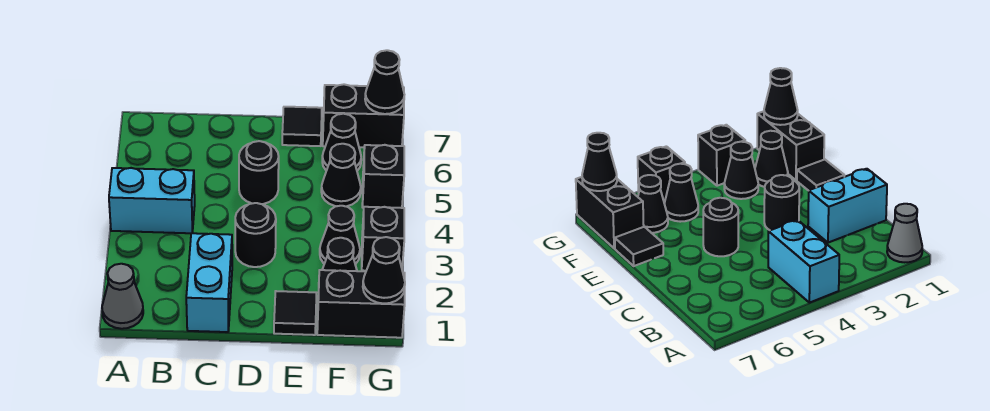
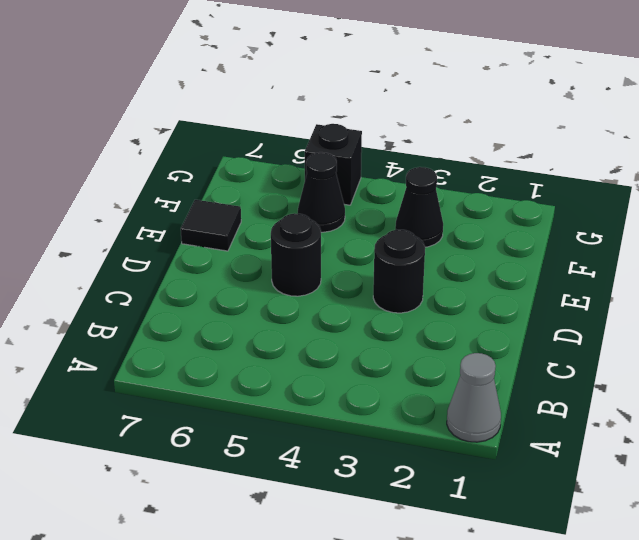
none -> cyan 1x2 brick [109,168,195,233]
none -> cyan 1x2 brick [186,233,232,332]
none -> black 1x1 tile [274,291,316,335]

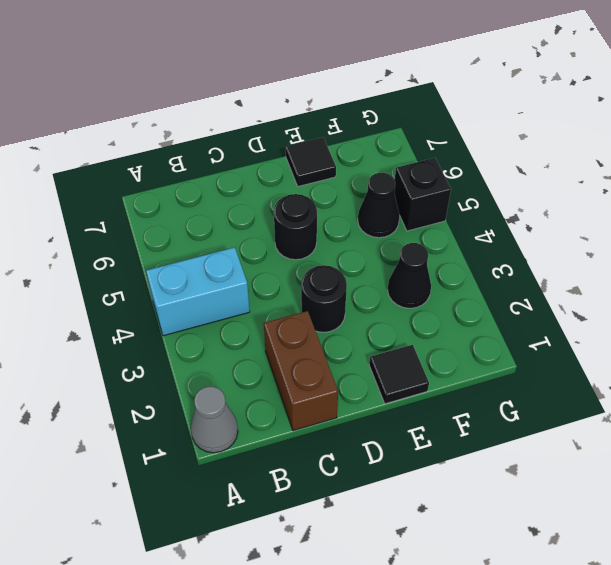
brown 1x2 brick [264,311,338,431] -> cyan 1x2 brick [186,233,232,332]
none -> black 1x2 brick [317,270,405,338]
none -> black 1x1 cone [322,238,357,271]
none -> black 1x1 cone [322,114,361,171]

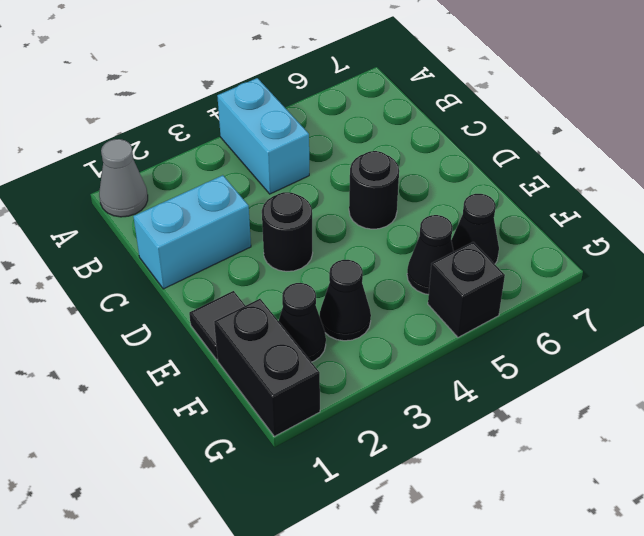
none -> black 1x1 tile [282,107,322,146]
none -> black 1x2 brick [323,84,404,147]
none -> black 1x1 brick [362,207,404,271]

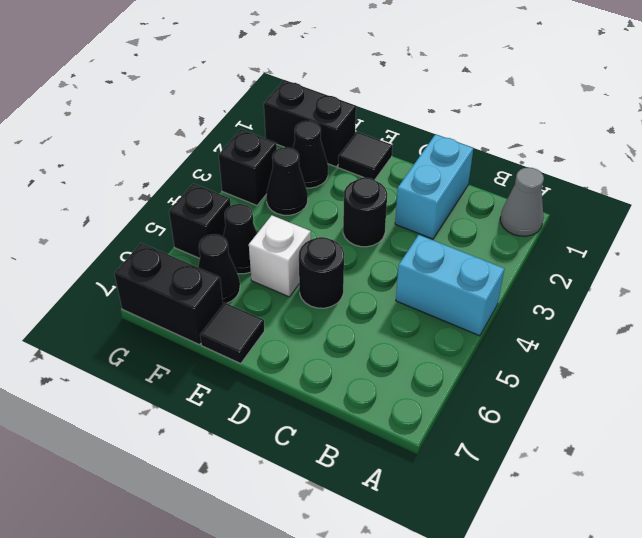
white 1x1 brick [249,216,311,297] -> none
none -> black 1x1 cone [363,237,405,304]
none -> black 1x1 cone [365,50,404,114]

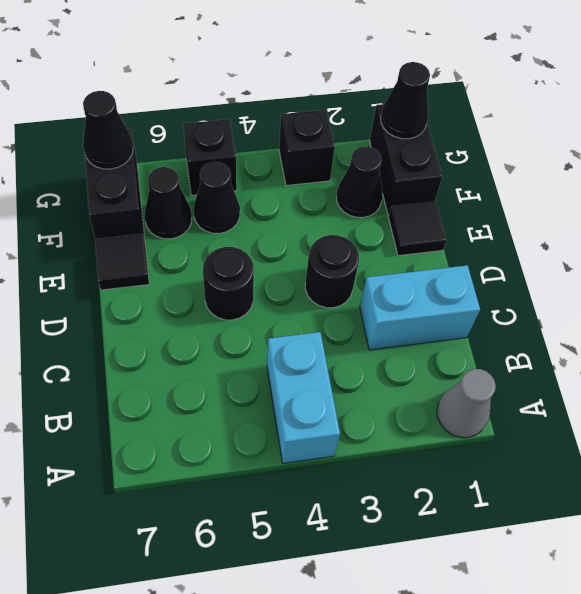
none -> black 1x1 cone [320,206,360,264]

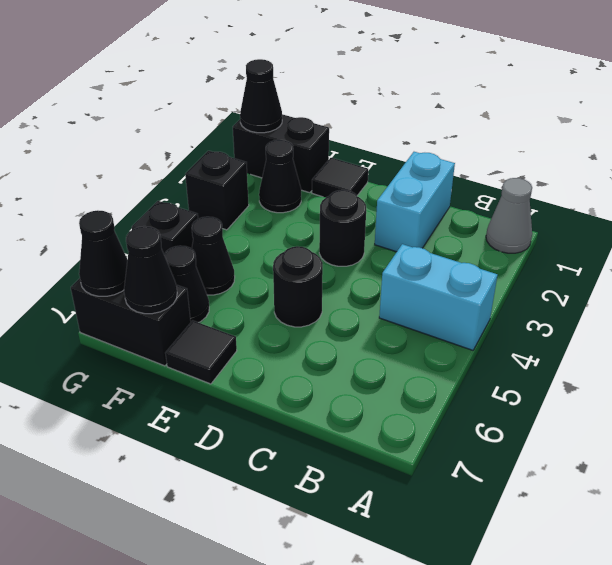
black 1x1 cone [124,226,177,314] -> black 1x1 cone moved to [320,206,360,264]

